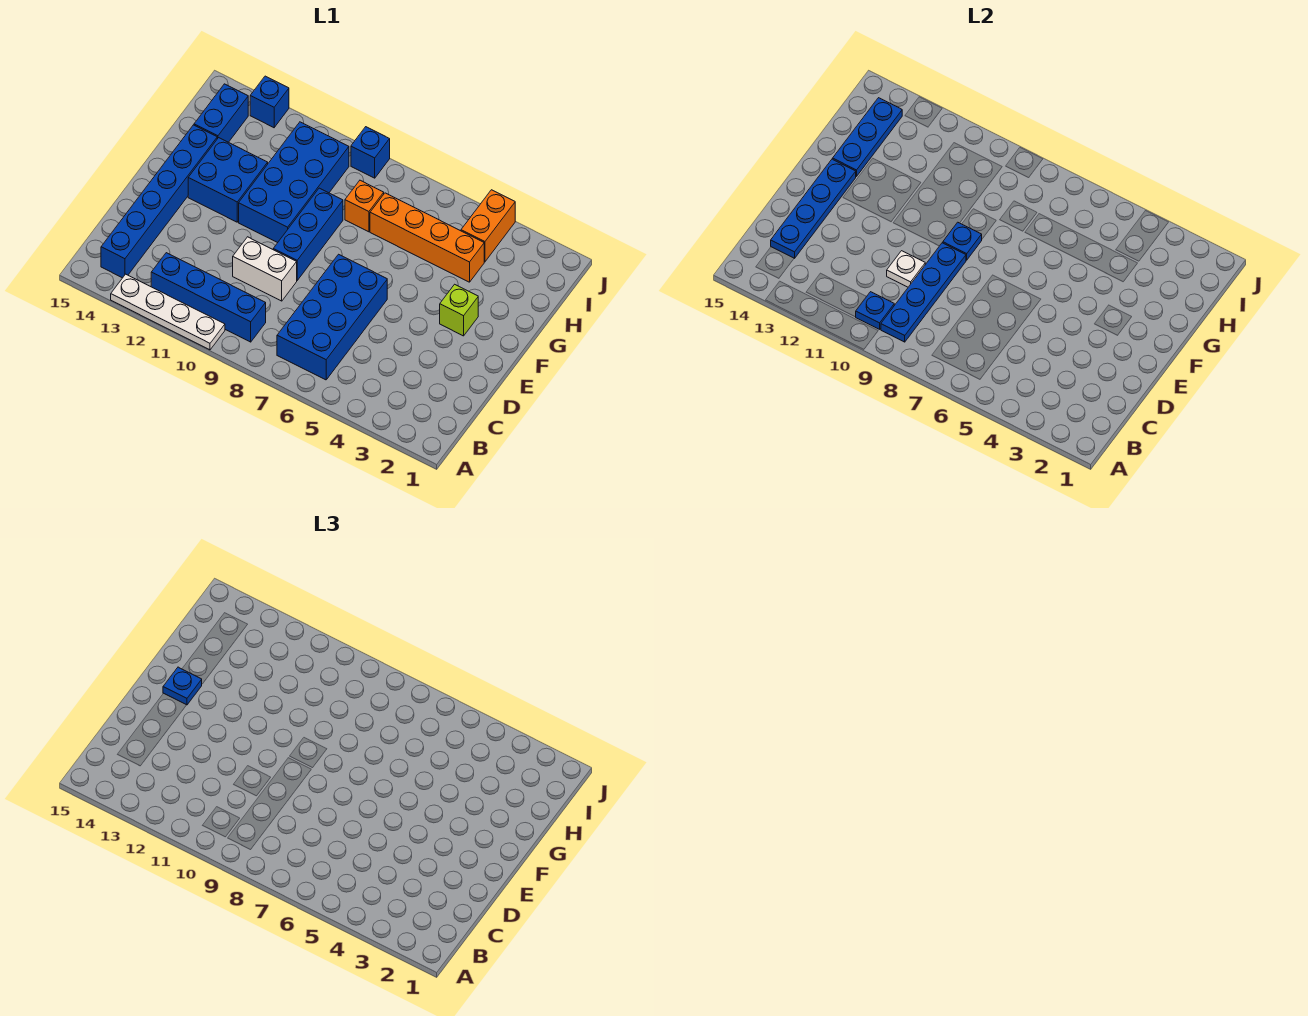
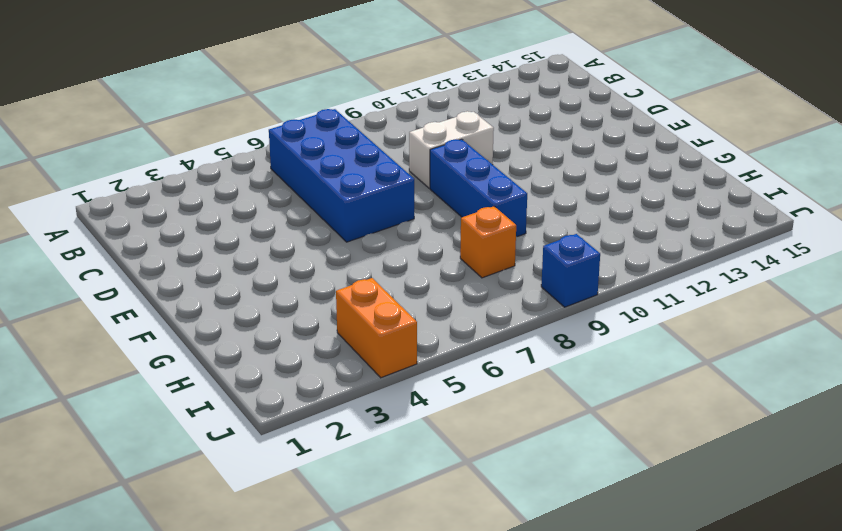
none -> white 1x4 plate [111,274,225,350]
none -> blue 1x4 brick [151,253,266,342]
none -> blue 1x6 brick [101,125,217,278]

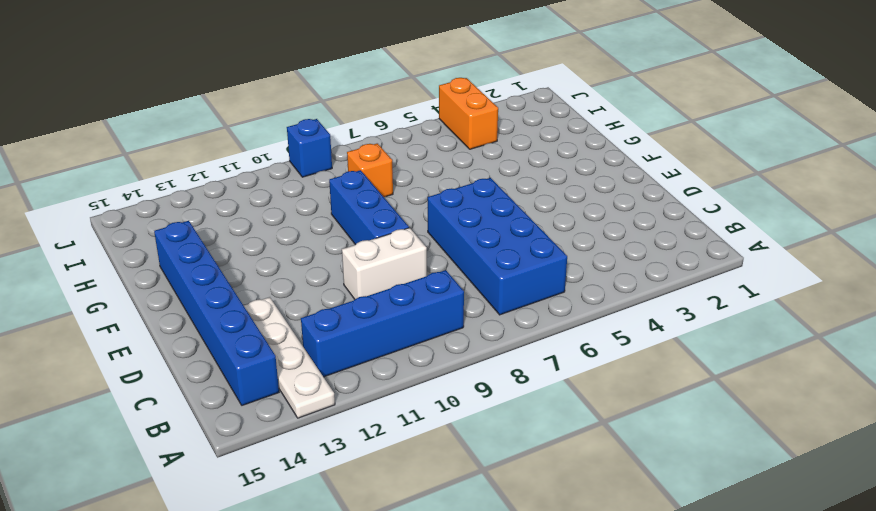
white 1x4 plate [244,297,335,418] -> white 1x4 plate turned to [111,274,225,350]
none -> lime 1x1 brick [440,284,478,336]
none -> blue 2x4 brick [239,122,349,243]
none -> blue 2x2 brick [188,138,268,222]

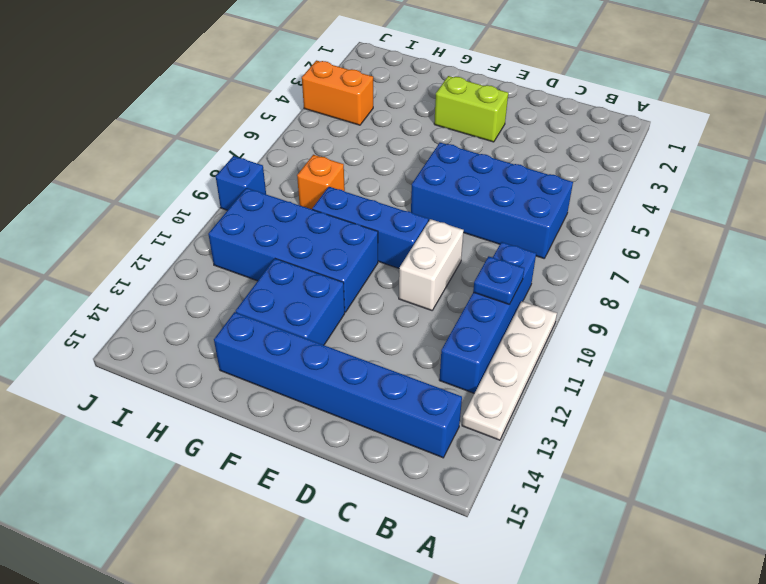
lime 1x2 brick [434,76,508,142] -> lime 1x1 brick [440,284,478,336]
none -> orange 1x4 brick [370,193,484,282]
none -> blue 1x2 brick [194,84,248,142]
none -> blue 1x1 brick [250,76,289,128]

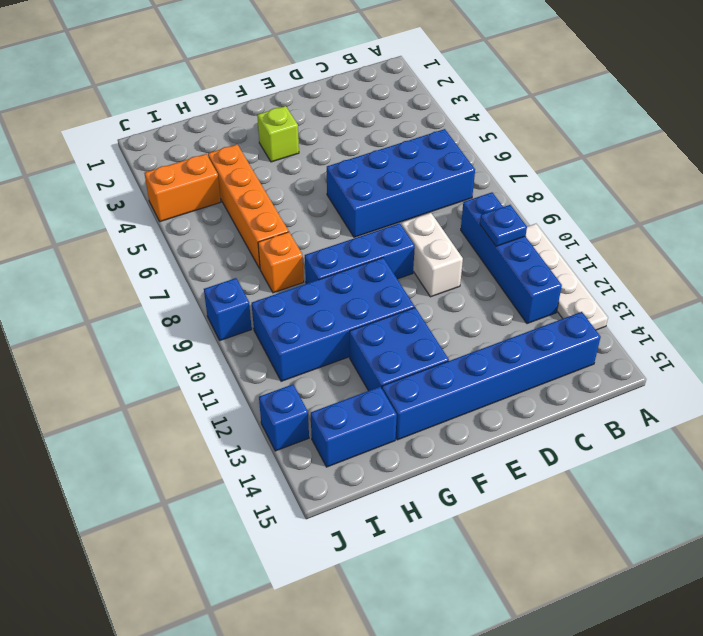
none -> blue 1x4 plate [881,243,966,342]
none -> blue 1x4 plate [771,159,856,258]
none -> white 1x1 plate [887,251,925,287]

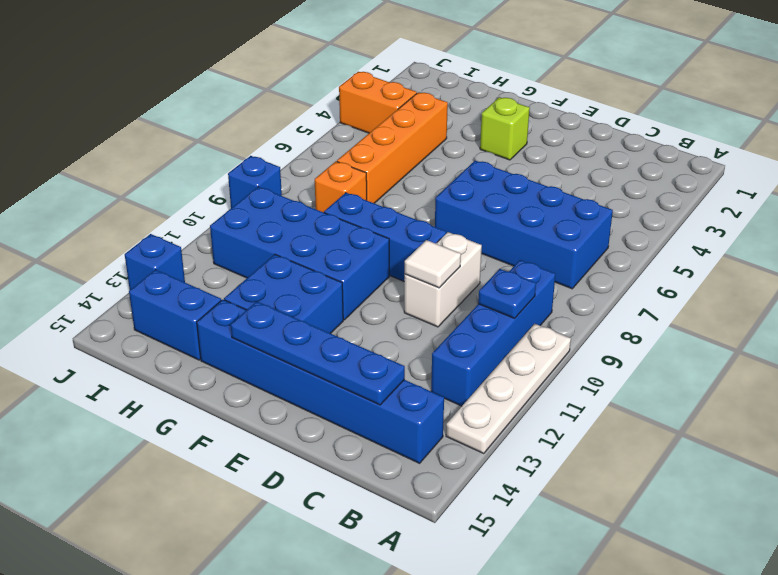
white 1x1 tile [405,240,461,288] -> white 1x1 plate [887,251,925,287]
none -> blue 1x4 plate [881,243,966,342]
none -> blue 1x1 plate [943,222,982,260]
none -> blue 1x3 plate [833,98,902,176]

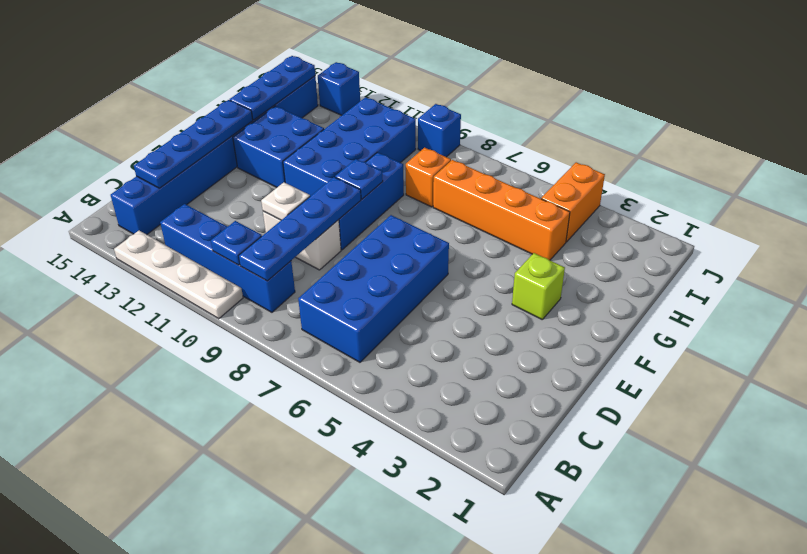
none -> blue 1x1 plate [163,667,202,705]

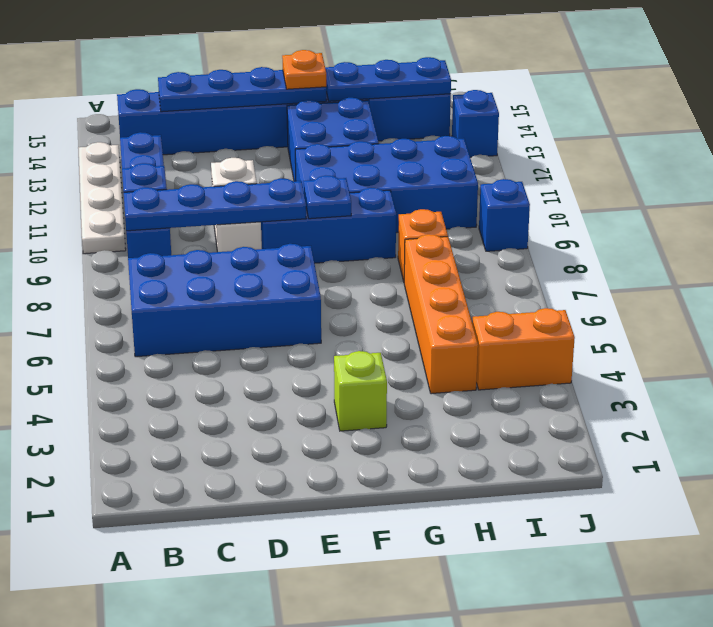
orange 1x1 plate [282,50,326,89] -> blue 1x1 plate [163,667,202,705]

